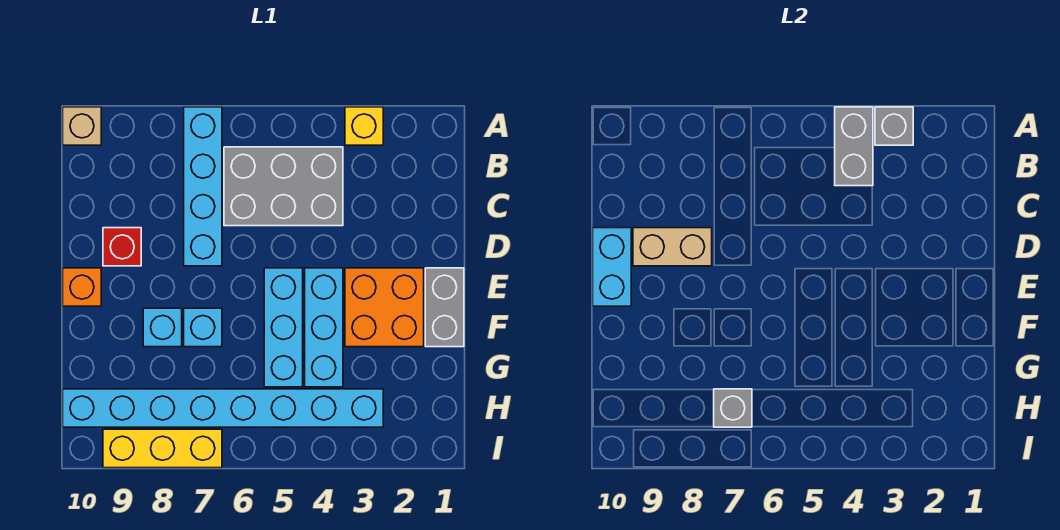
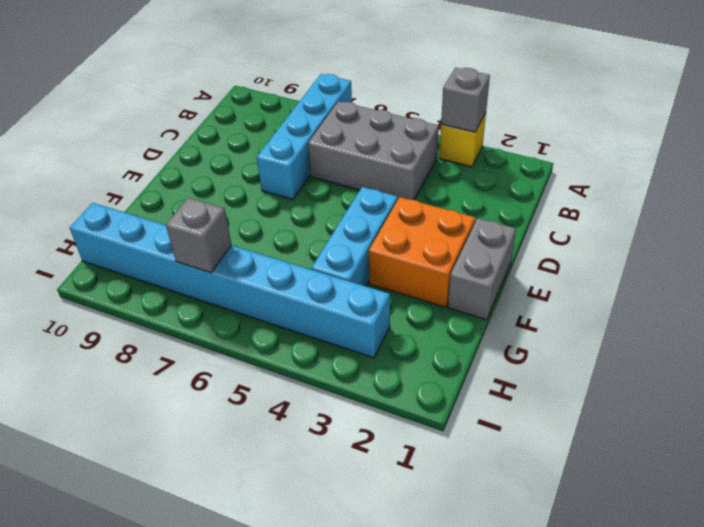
none -> tan 1x1 brick [63,107,101,145]
none -> red 1x1 brick [103,228,141,266]
none -> cyan 1x3 brick [264,268,303,387]

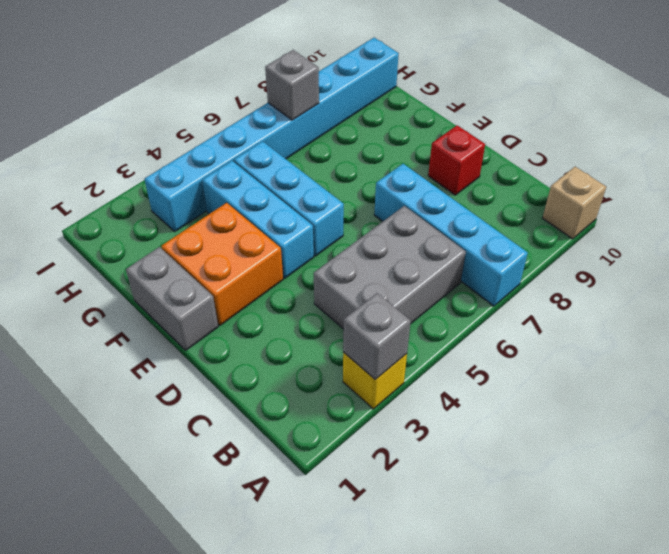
none -> orange 1x1 brick [63,268,101,306]
none -> cyan 1x1 brick [184,308,222,347]
none -> cyan 1x1 brick [143,308,182,347]

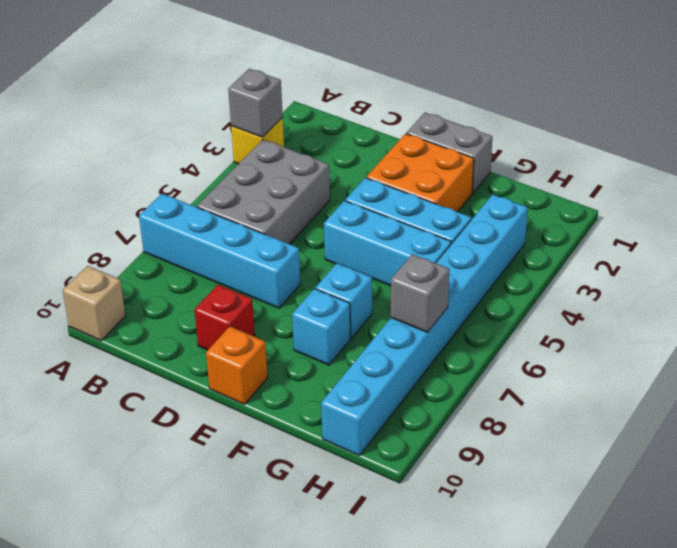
none -> yellow 1x3 brick [103,429,222,468]
none -> grey 1x2 brick [835,107,873,186]
none -> tan 1x2 brick [633,228,712,266]

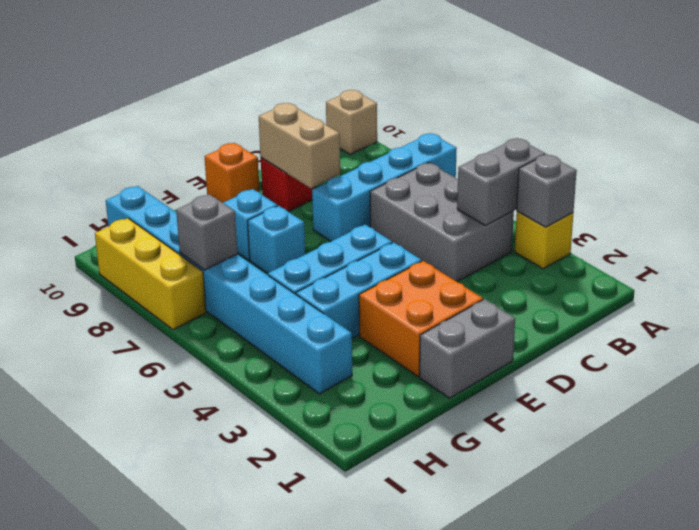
none -> cyan 1x2 brick [593,228,631,306]

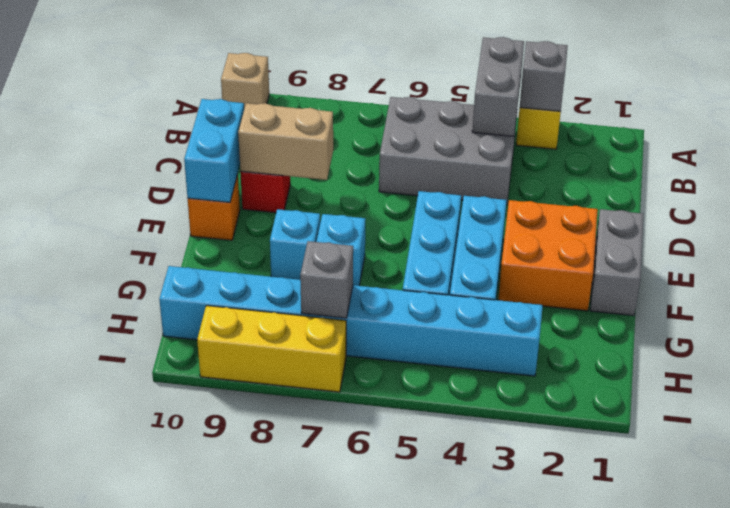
none -> cyan 1x4 brick [184,107,222,266]

